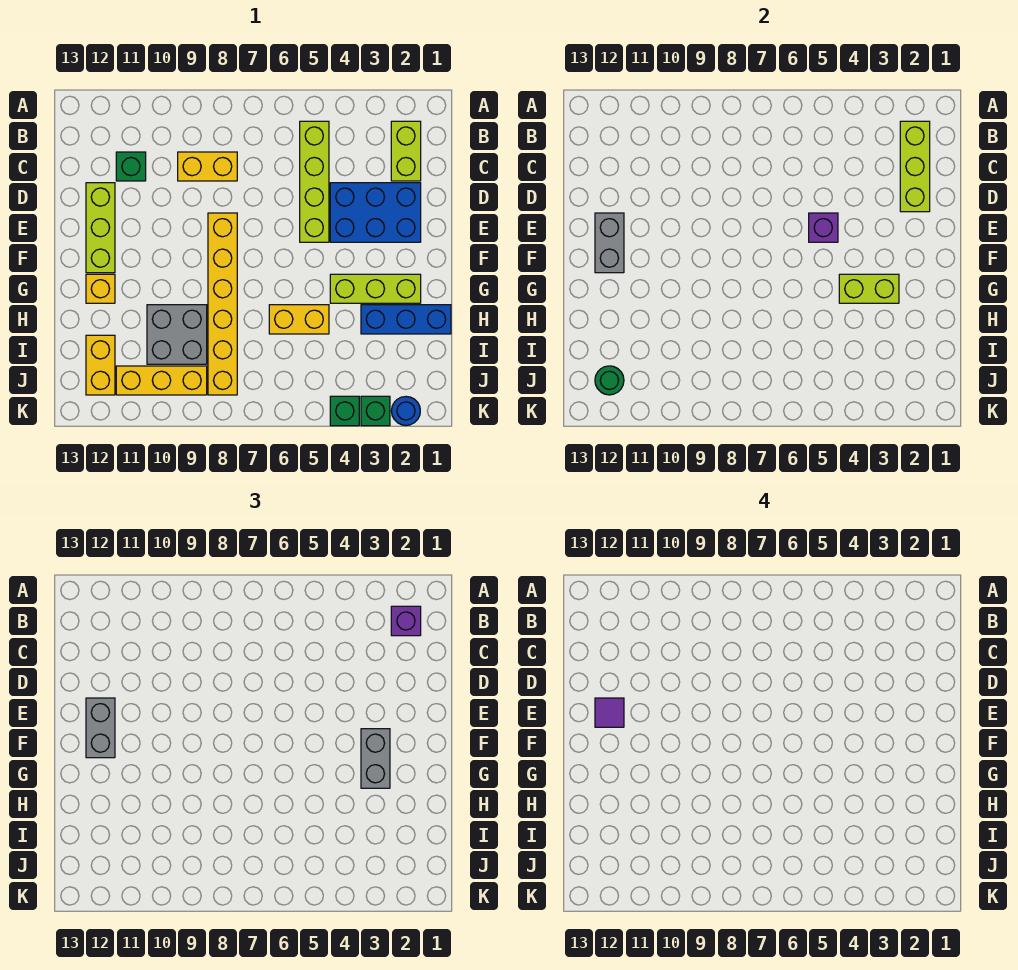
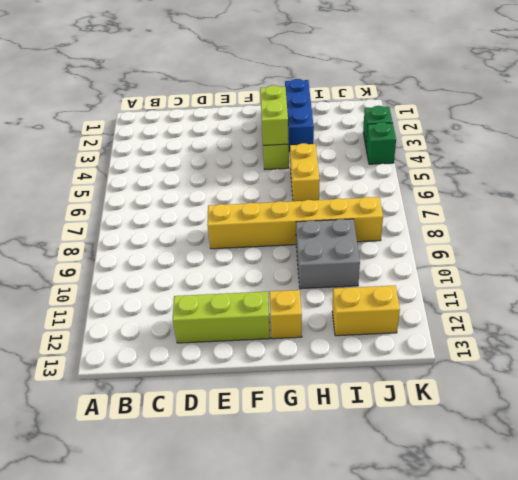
none -> lime 1x2 brick [391,121,421,181]
none -> lime 1x4 brick [300,121,329,242]
none -> yellow 1x2 brick [178,152,237,181]

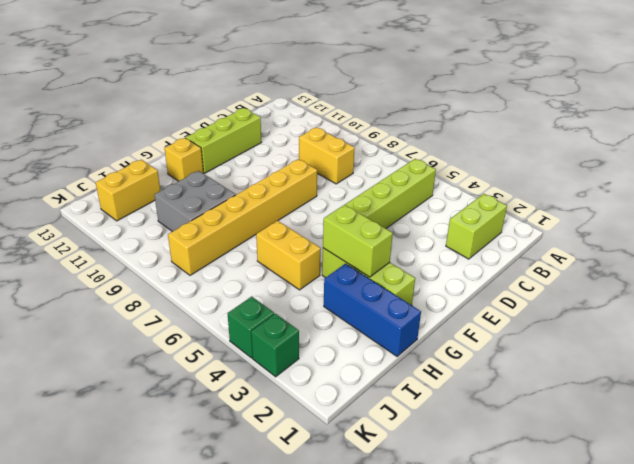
none -> green 1x1 brick [116,152,146,181]
none -> blue 2x3 brick [330,183,421,242]
none -> yellow 1x3 brick [116,366,207,395]

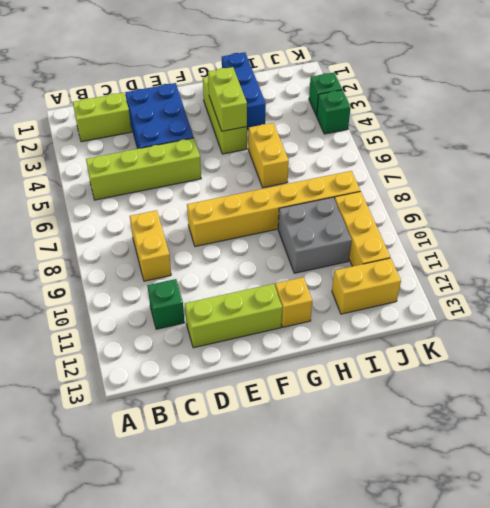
none -> blue 1x1 round brick [392,397,420,425]
none -> lime 1x3 brick [900,121,930,212]
none -> purple 1x1 brick [809,213,838,242]

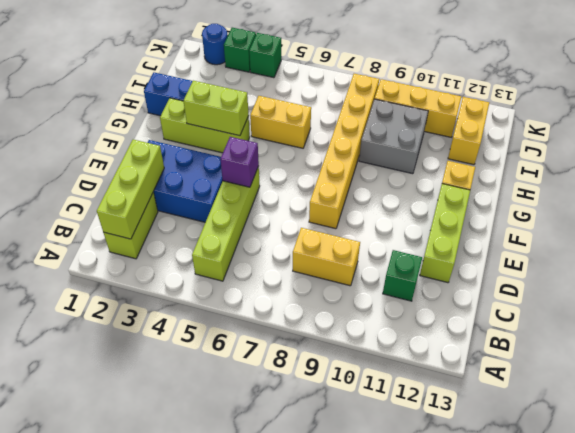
none -> grey 1x2 brick [595,213,624,273]
none -> green 1x1 round brick [595,366,624,395]
none -> purple 1x1 brick [391,606,421,636]

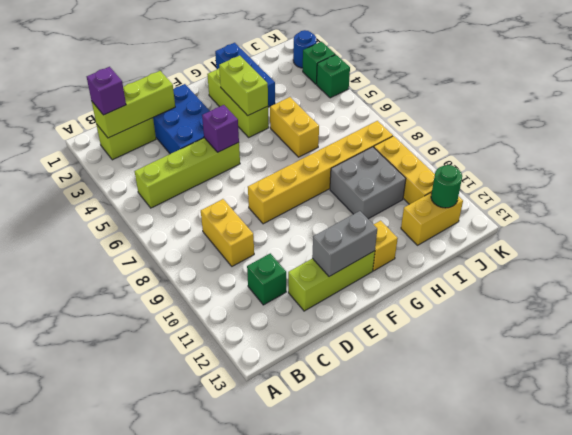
none -> grey 1x2 brick [86,698,115,758]
none -> grey 1x2 brick [361,729,390,788]
none -> purple 1x1 tile [595,698,624,727]

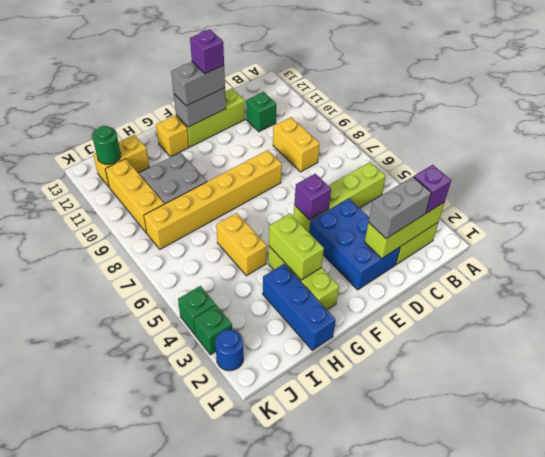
grey 1x2 brick [368,177,431,239] -> grey 1x2 brick moved to [361,729,390,788]
purple 1x1 brick [190,29,224,74] -> purple 1x1 tile [595,698,624,727]

